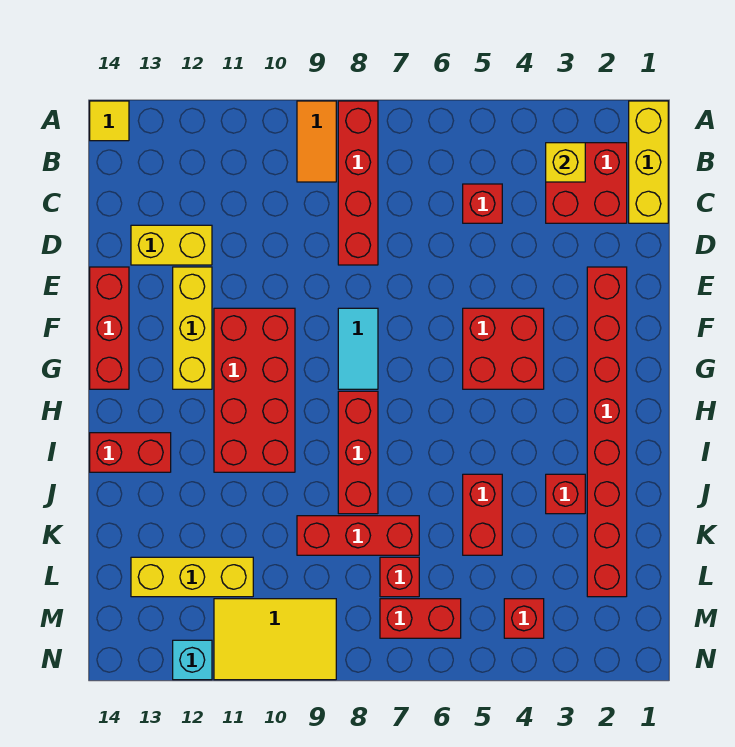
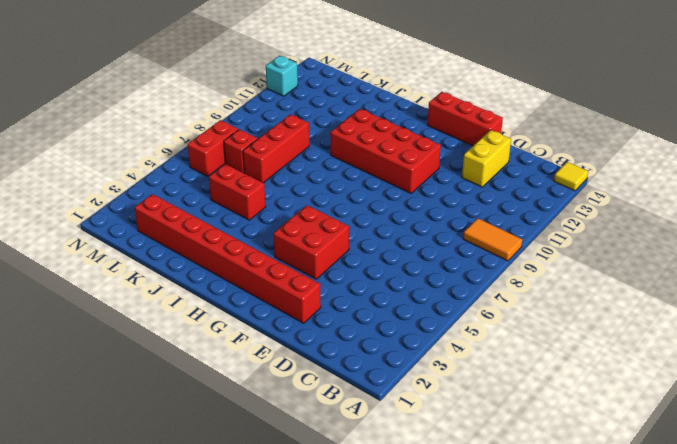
none -> yellow 1x3 brick [629,101,668,223]
none -> red 1x4 brick [338,101,378,265]
none -> red 2x2 brick [546,143,627,223]

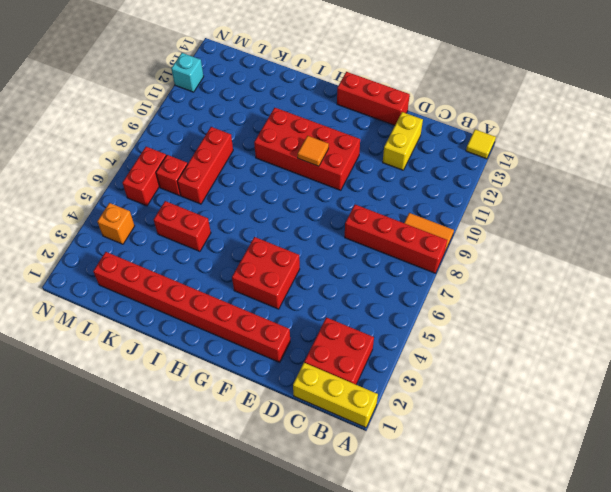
orange 1x1 tile [298,136,329,166] -> none
orange 1x1 brick [97,203,135,244] -> red 1x1 brick [504,599,544,638]
none -> red 1x1 brick [463,184,502,223]
none -> yellow 1x3 brick [173,267,212,389]
none -> cyan 1x2 tile [338,308,378,389]

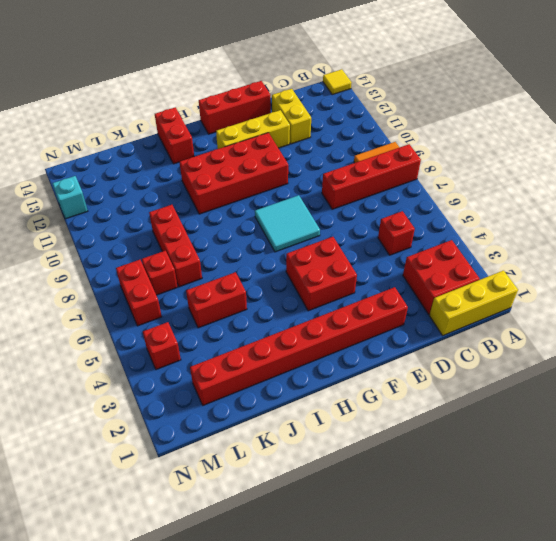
cyan 2x2 tile [255,195,320,252] -> cyan 1x2 tile [338,308,378,389]
none -> red 1x3 brick [338,391,378,514]
none -> red 1x1 brick [546,474,585,514]
none -> yellow 1x3 brick [131,557,253,597]

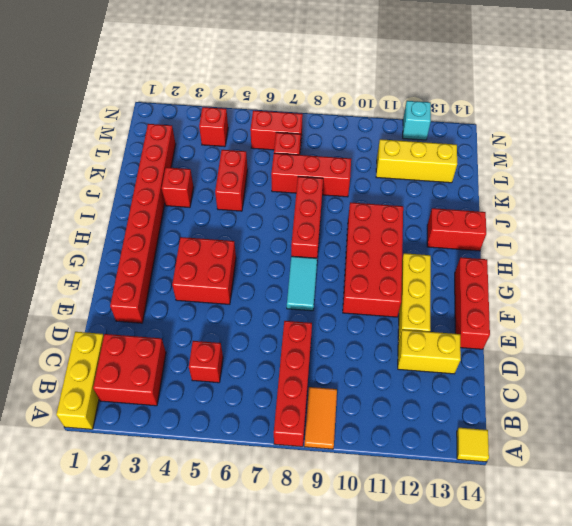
none -> yellow 2x3 tile [214,599,336,680]
none -> yellow 1x1 brick [546,143,585,182]

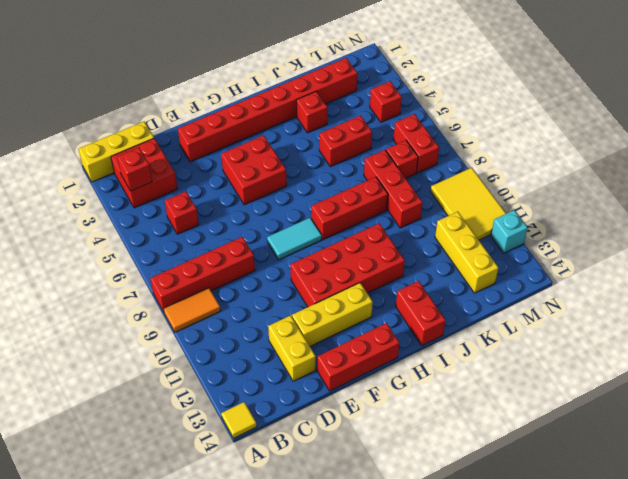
red 1x1 brick [117,148,152,191] -> yellow 1x1 brick [546,143,585,182]

